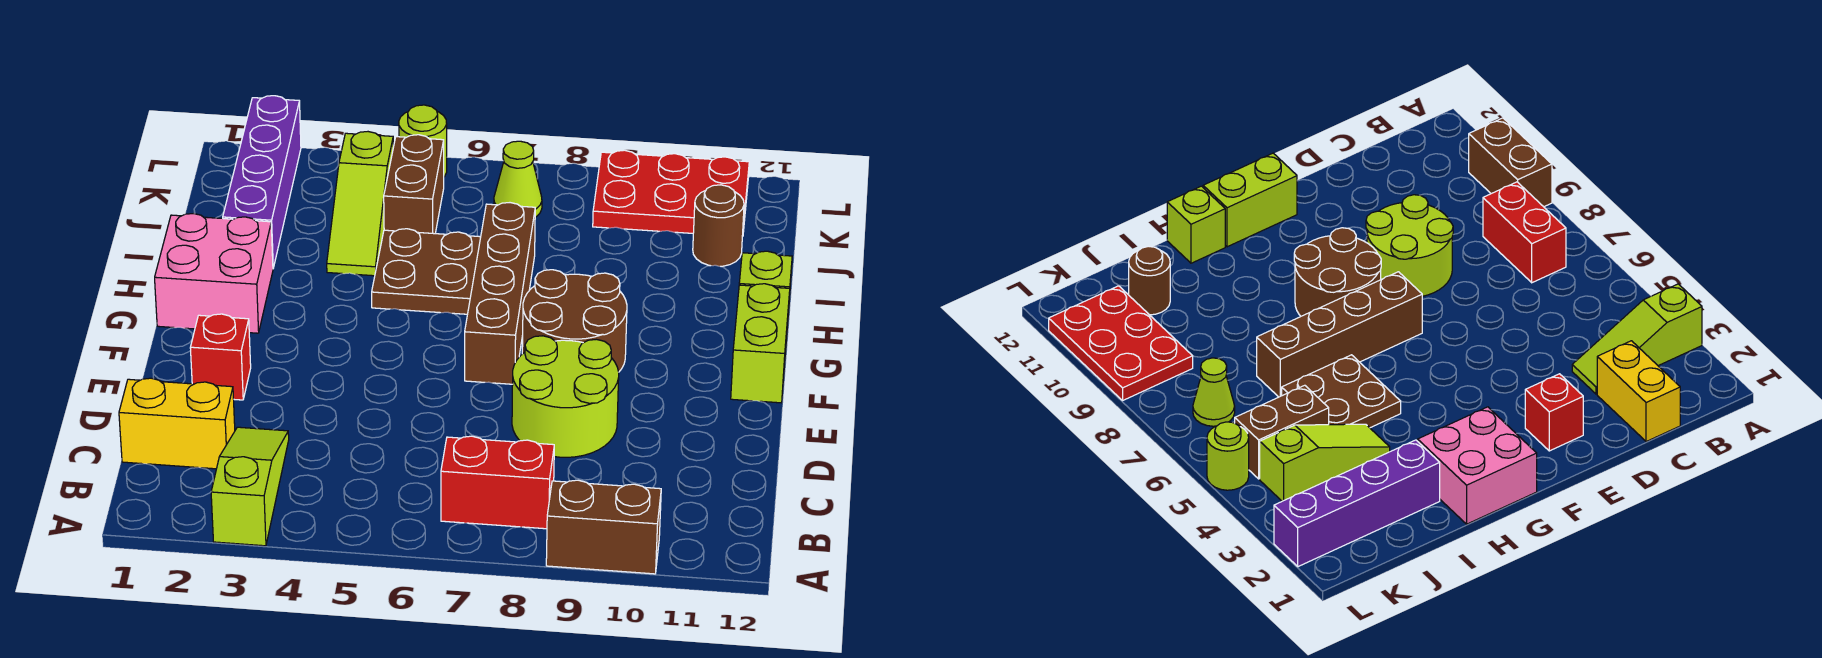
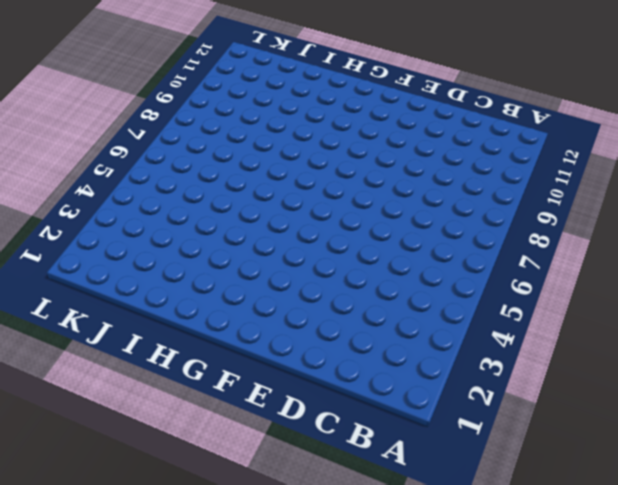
none -> lime 1x3 slope [211,427,289,546]
none -> brown 1x2 brick [546,480,661,574]
none -> red 1x2 brick [441,436,554,529]

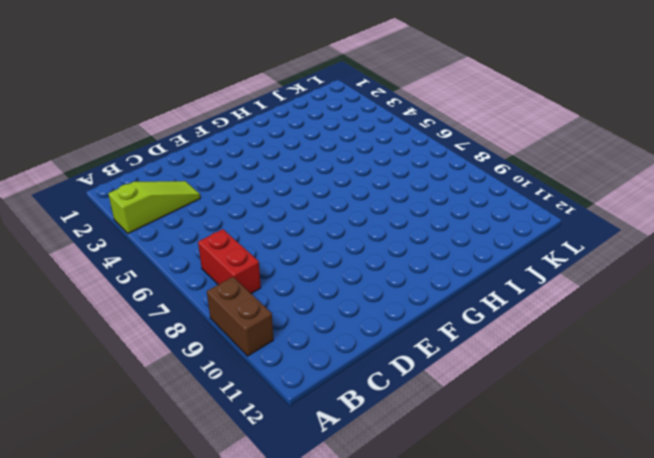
none -> yellow 1x2 brick [119,378,235,469]
none -> lime 2x2 round brick [512,336,619,457]
none -> red 1x1 brick [190,314,251,400]

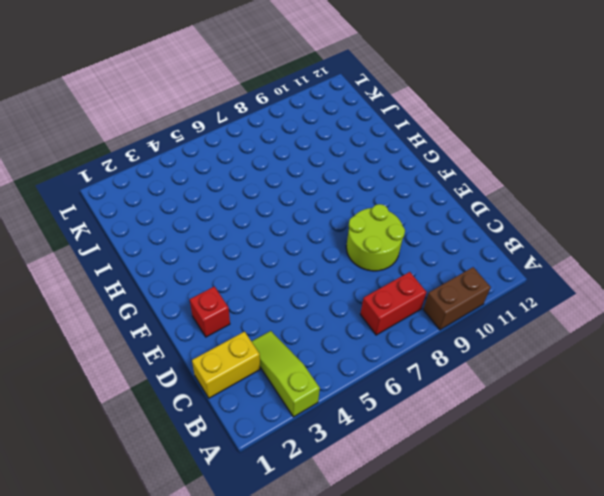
none -> brown 1x4 brick [465,203,535,384]
none -> brown 2x2 round brick [522,270,627,372]
none -> lime 1x2 brick [731,284,790,403]

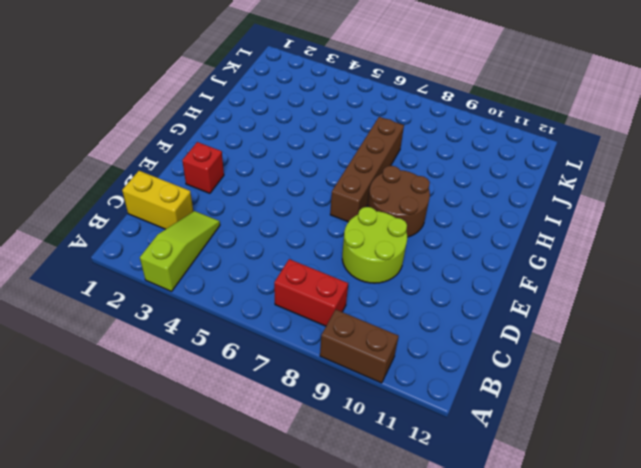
none -> lime 1x2 brick [731,284,790,403]
none -> pink 2x2 brick [155,214,273,333]
none -> brown 2x2 plate [372,229,481,314]

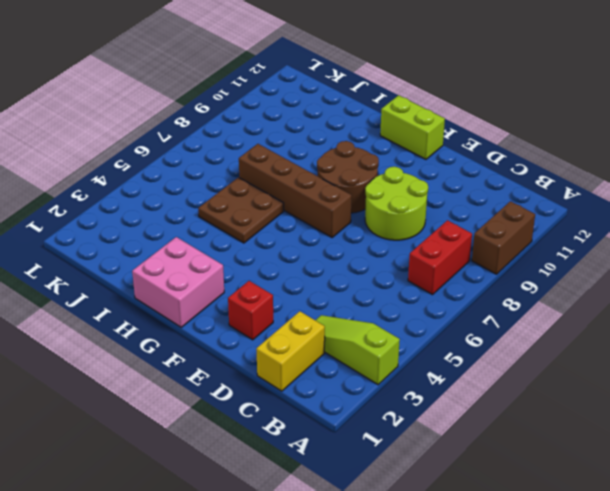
none -> lime 1x1 brick [739,251,792,327]
none -> purple 1x4 brick [223,96,301,268]
none -> lime 1x3 slope [327,132,393,276]

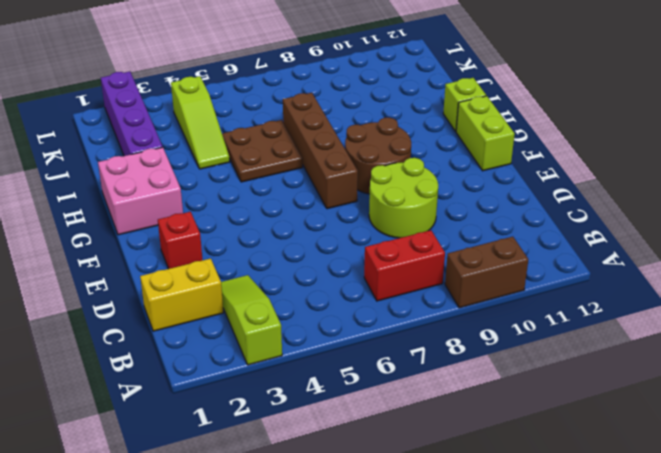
none -> brown 1x2 brick [384,135,444,234]
none -> brown 1x1 round brick [693,185,744,266]
none -> lime 1x1 cone [494,141,542,217]

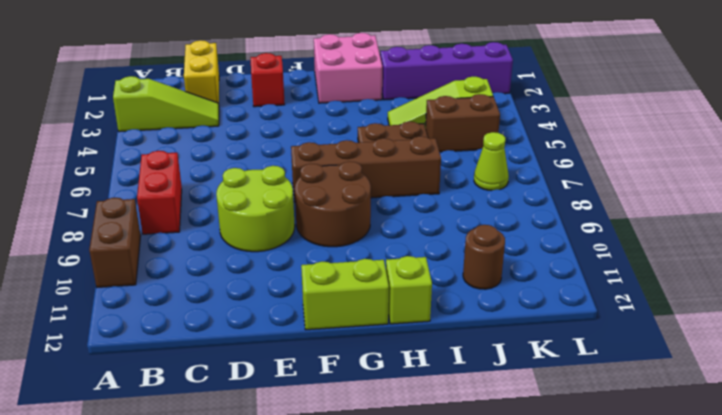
none -> red 2x3 plate [593,150,749,237]
none -> lime 1x1 round brick [399,105,447,177]

